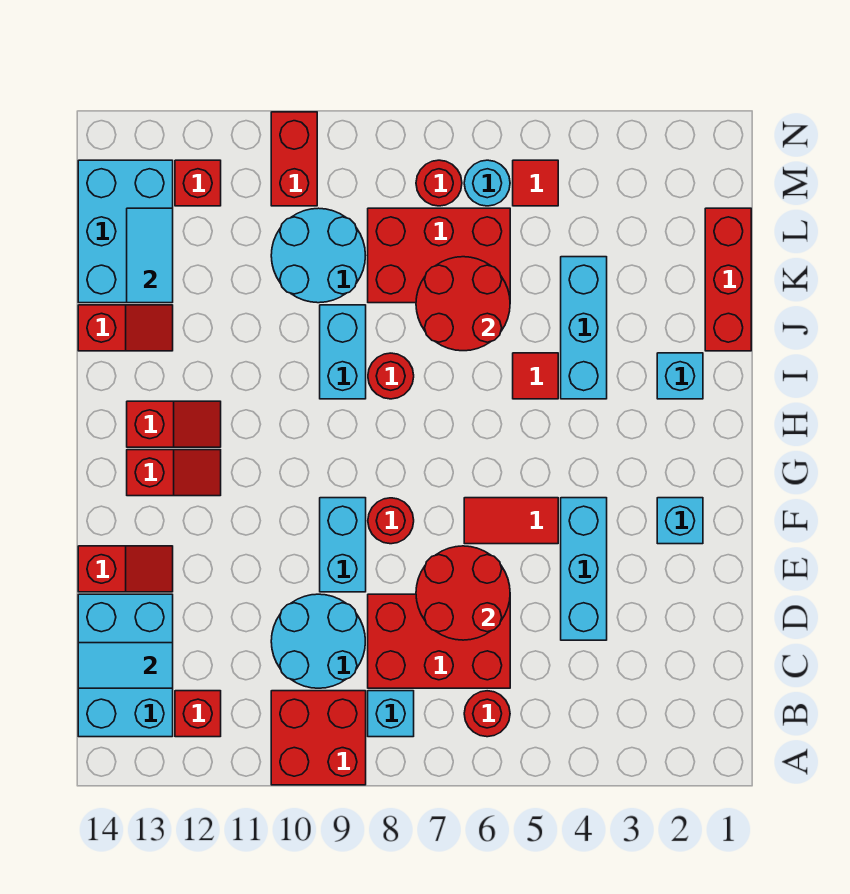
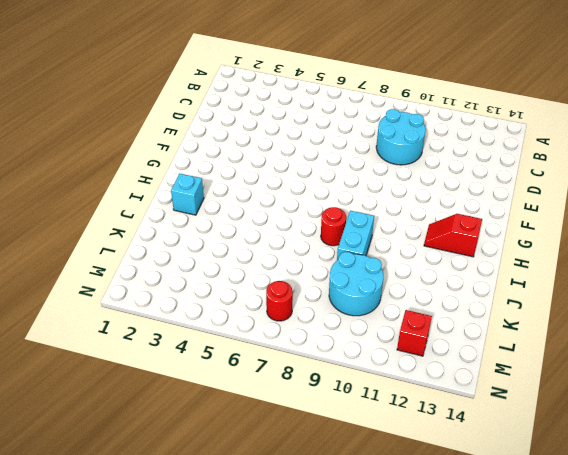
none -> red 2x2 brick [271,691,366,785]
none -> red 1x1 round brick [464,691,510,737]
none -> cyan 1x1 brick [368,691,414,737]
none -> red 1x1 brick [175,691,221,737]

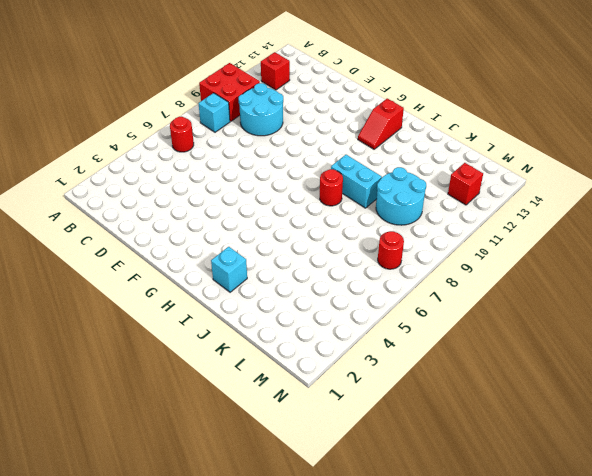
none -> cyan 2x3 brick [78,594,173,737]
none -> red 2x3 brick [368,594,510,688]
none -> cyan 1x3 brick [561,498,607,640]
none -> cyan 1x2 brick [320,498,366,592]

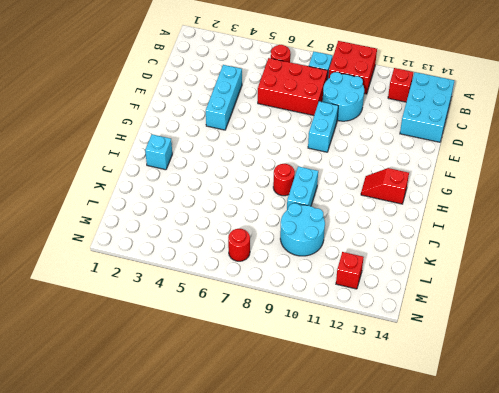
none -> red 1x2 slope [78,546,173,592]
none -> cyan 1x1 brick [657,498,703,544]
none -> red 1x2 tile [464,498,558,544]
none -> red 1x1 round brick [368,498,414,544]

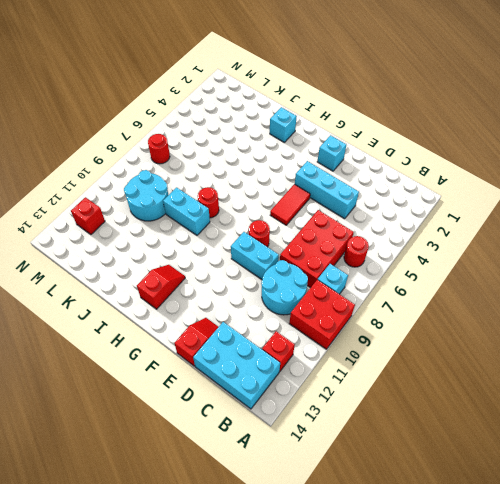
none -> red 1x2 slope [127,450,221,496]
none -> cyan 1x3 brick [561,257,607,399]
none -> red 1x1 tile [513,353,558,399]
none -> red 1x3 brick [705,208,751,351]

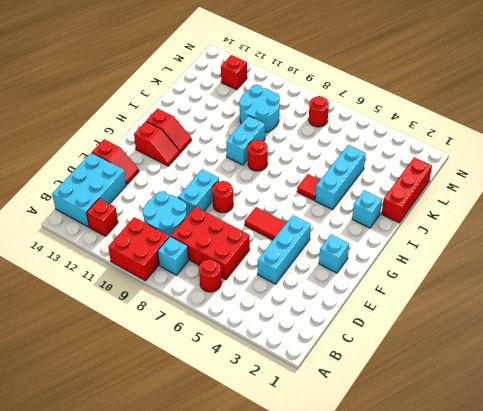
none -> red 1x2 slope [78,305,173,351]
none -> red 2x3 brick [368,208,510,303]
none -> cyan 2x3 brick [78,160,173,303]
none -> red 1x1 tile [513,160,558,206]

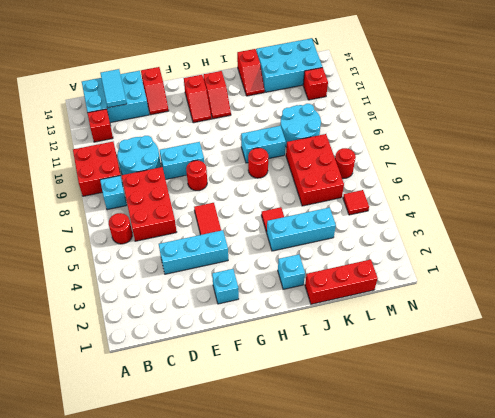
none -> cyan 1x1 round brick [464,160,510,206]
none -> red 1x2 brick [271,112,317,206]
none -> red 2x2 round brick [416,546,510,640]
none -> red 2x2 round brick [416,257,510,351]

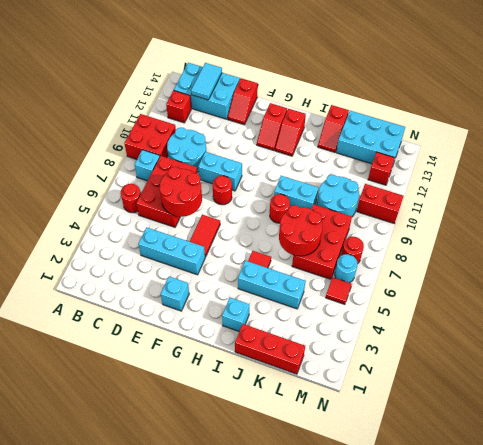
none -> cyan 1x2 tile [127,208,173,303]

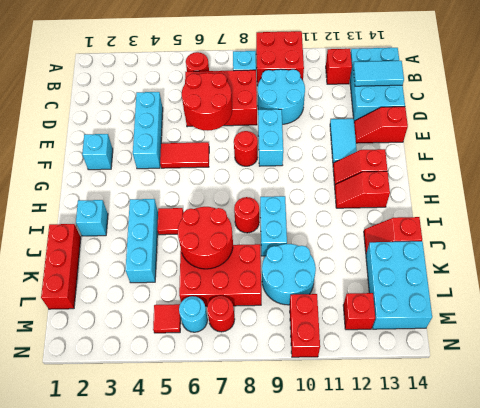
cyan 1x2 tile [330,119,357,163] -> cyan 1x2 tile moved to [127,208,173,303]

